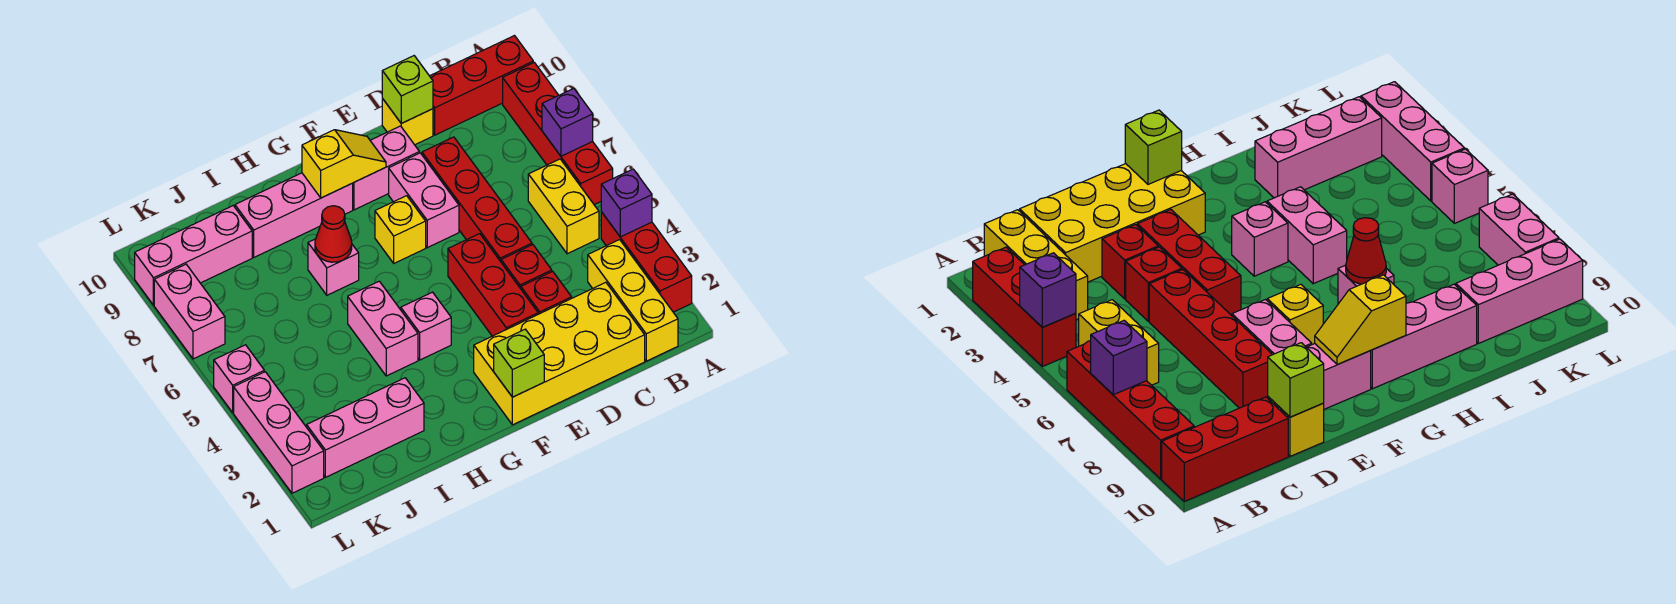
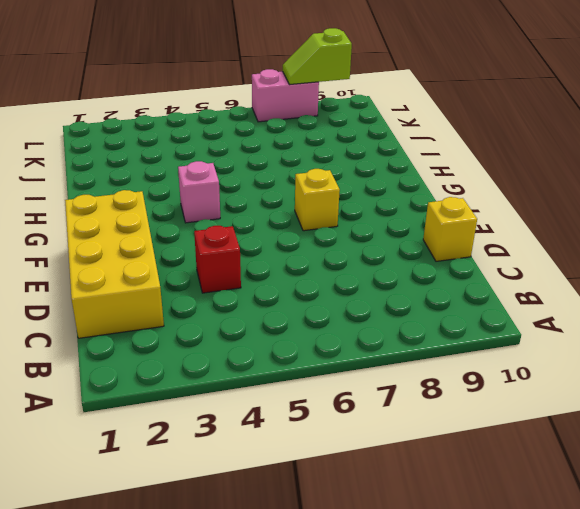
lime 1x2 slope [283,28,352,85] -> none
none -> red 1x3 brick [601,212,692,312]
none -> red 1x4 brick [503,63,613,205]
none -> red 1x3 brick [430,36,533,135]

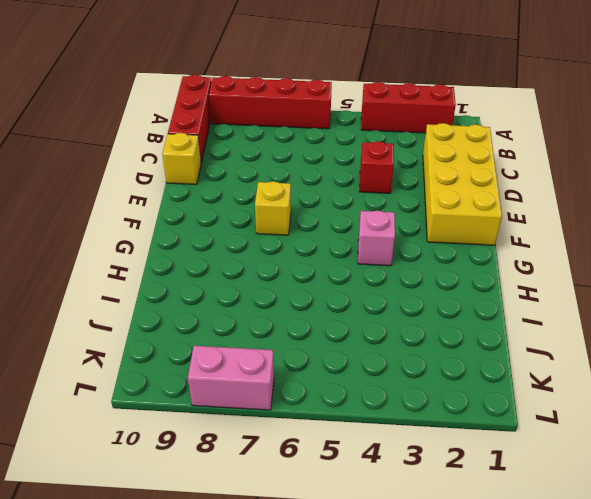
none -> yellow 1x3 brick [588,240,678,361]
none -> yellow 1x2 brick [528,159,599,254]
none -> red 1x1 brick [521,271,572,314]

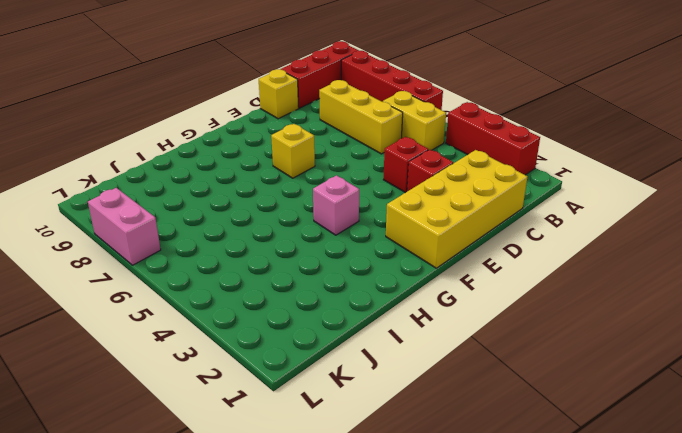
yellow 1x3 brick [319,80,403,154] -> yellow 1x3 brick moved to [588,240,678,361]
none -> red 1x4 brick [422,137,532,262]
none -> red 1x3 brick [448,234,538,336]
none -> pink 1x2 brick [389,153,459,248]

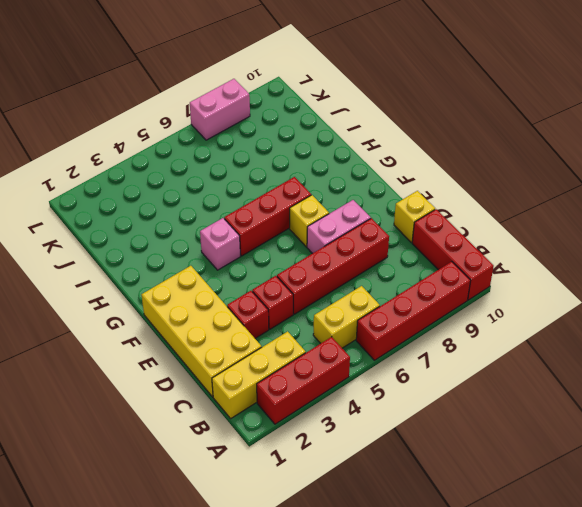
red 1x3 brick [224,177,311,256] -> red 1x3 brick moved to [448,234,538,336]
none -> pink 1x2 brick [353,126,419,210]
none -> pink 1x3 brick [235,173,353,257]
none -> pink 1x2 brick [348,281,418,376]

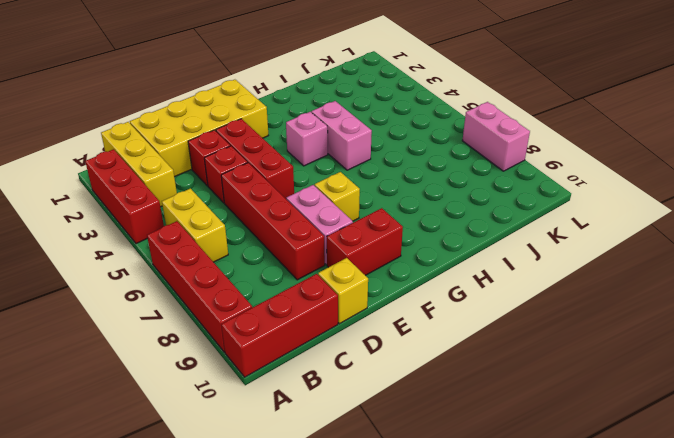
red 1x2 brick [327,208,403,275] -> pink 1x2 brick [353,126,419,210]
none -> pink 1x3 brick [235,173,353,257]
none -> pink 1x1 brick [308,239,359,295]
none -> pink 1x3 brick [307,378,424,477]

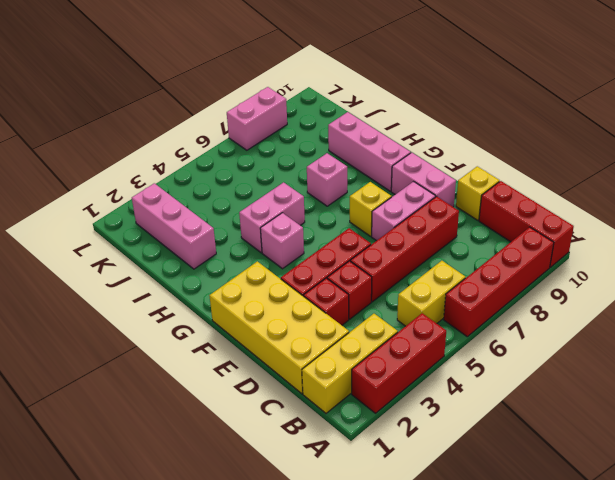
none -> pink 1x3 brick [135,206,252,305]
none -> pink 1x3 brick [234,372,324,493]
none -> pink 1x1 brick [214,345,264,412]

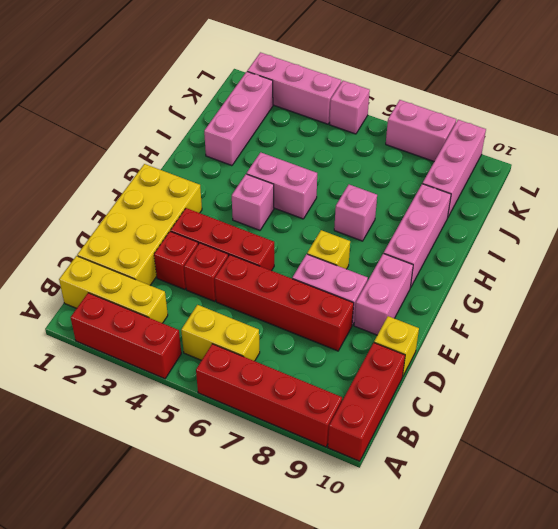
none -> purple 1x1 brick [601,169,652,237]
none -> purple 1x1 brick [542,89,593,156]
none -> lime 1x1 brick [382,56,433,123]

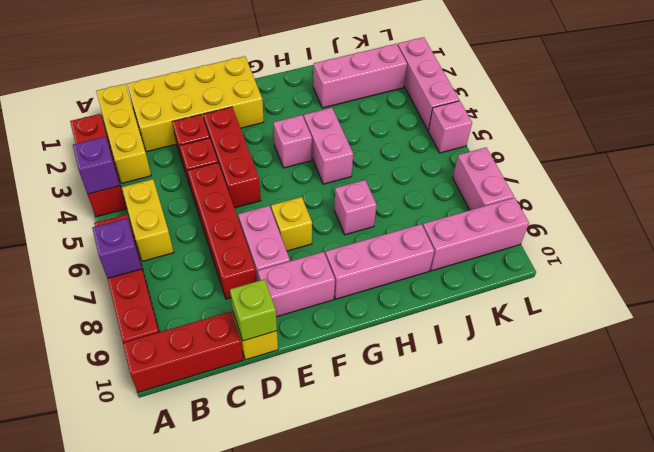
none -> lime 1x1 brick [494,329,544,397]
none -> yellow 1x2 slope [302,130,386,198]
none -> red 1x1 cone [315,206,352,262]

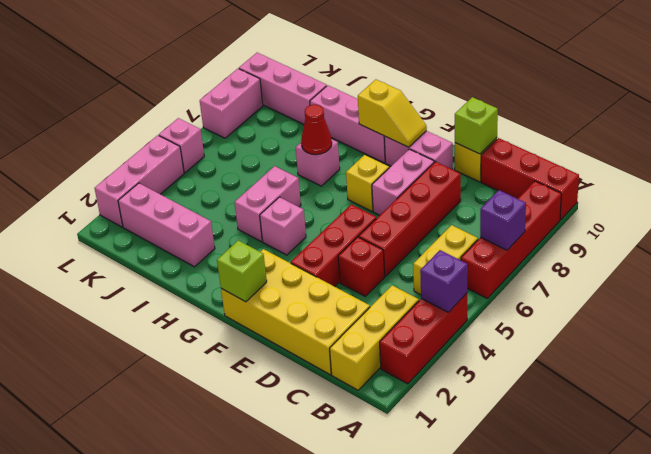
none -> red 1x1 brick [521,271,572,314]

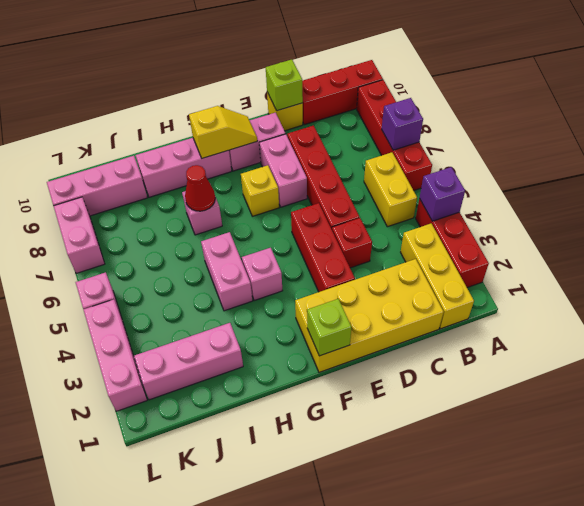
none -> red 1x1 brick [521,271,572,314]

